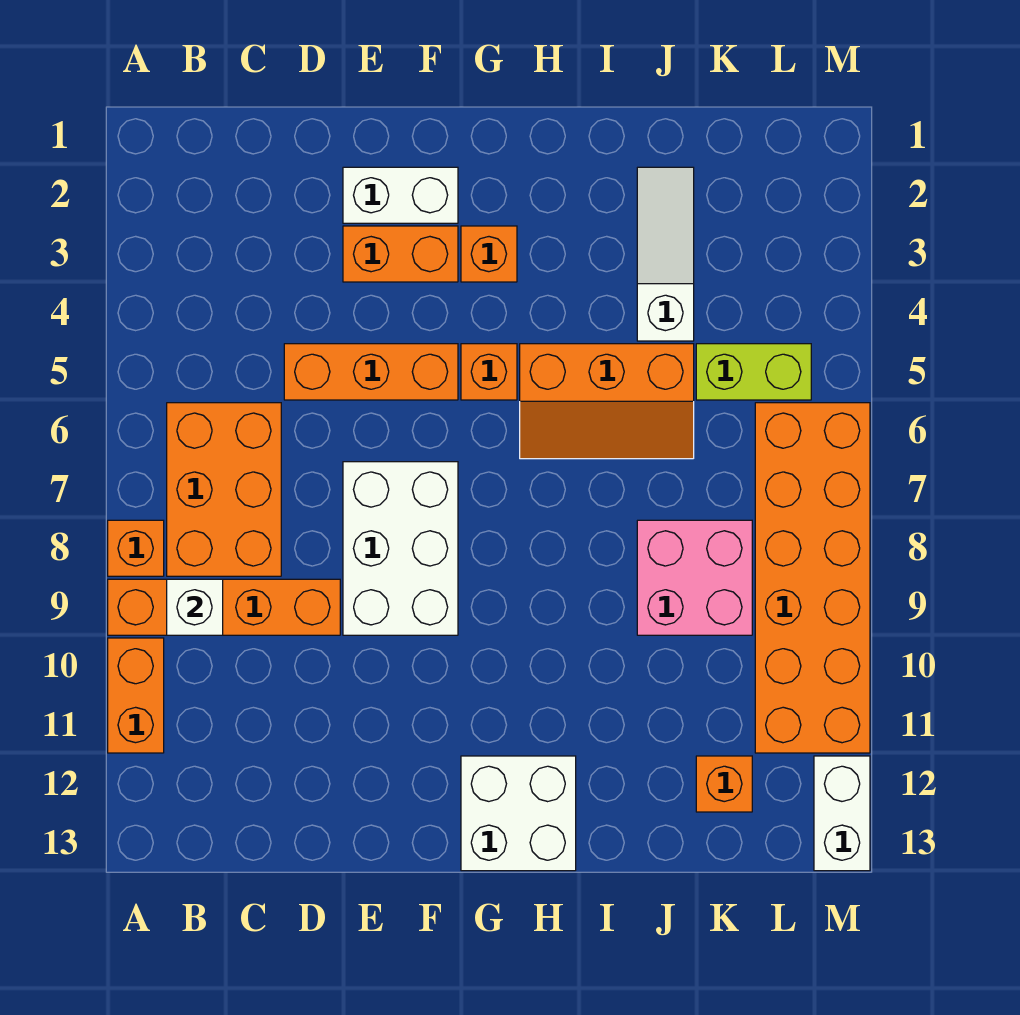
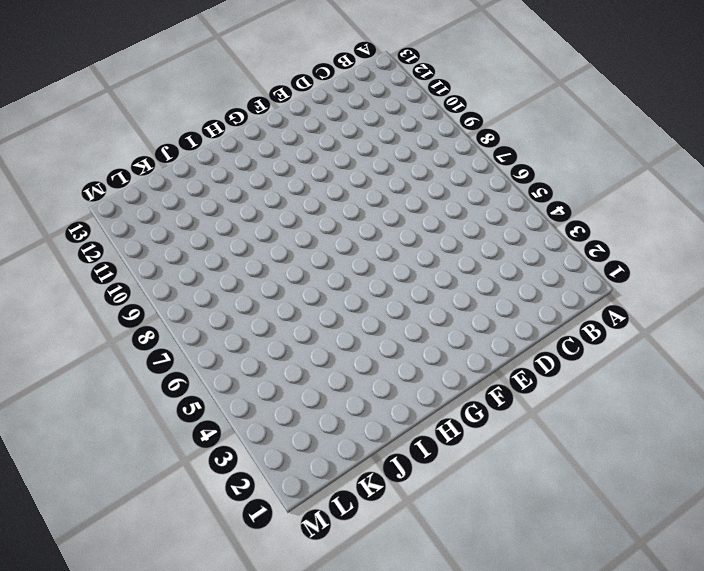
none -> orange 1x1 brick [108,520,164,576]
none -> orange 1x4 brick [108,579,340,635]
none -> orange 1x2 brick [108,638,164,753]

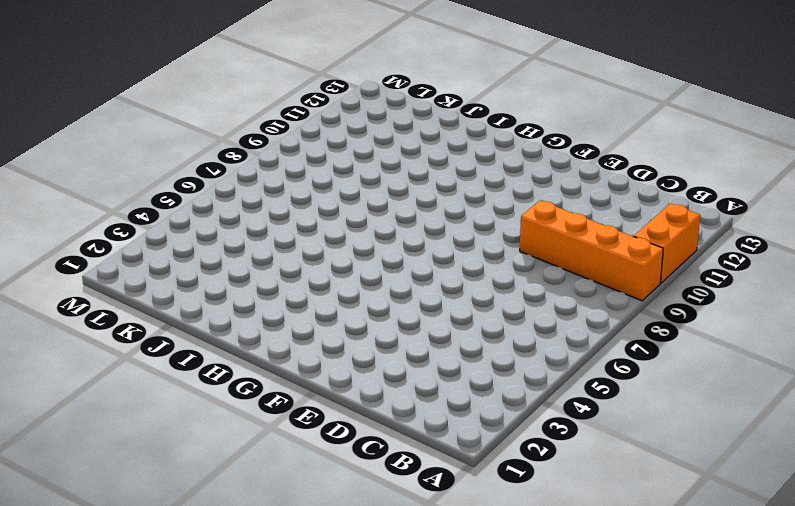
none -> orange 1x1 brick [108,520,164,576]
none -> orange 2x3 brick [167,403,281,576]
none -> orange 1x3 brick [284,344,458,400]

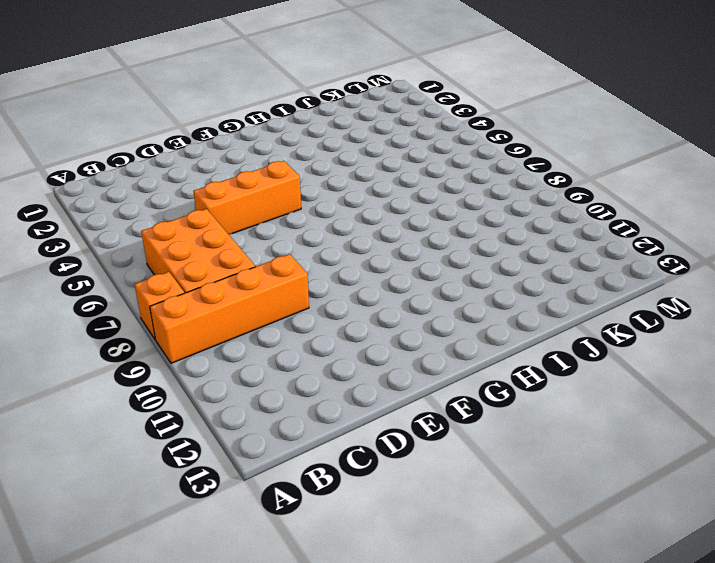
none -> orange 1x2 brick [108,638,164,753]
none -> white 1x2 brick [343,167,458,223]
none -> orange 1x2 brick [343,226,458,282]

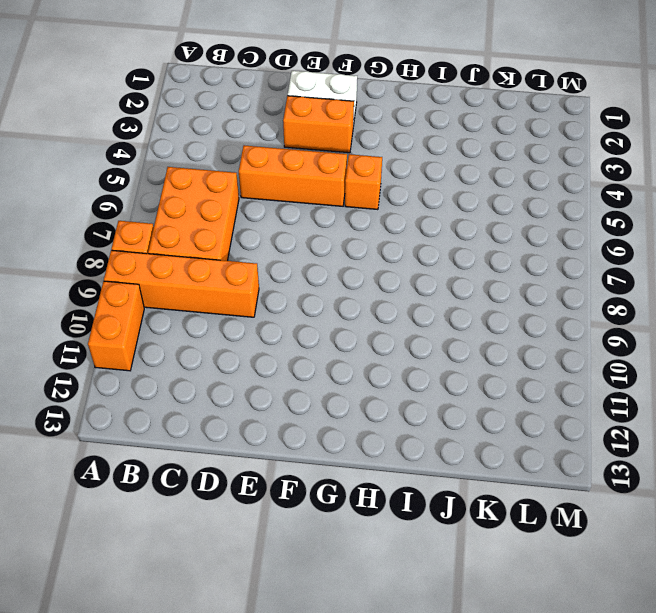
none -> white 2x3 brick [343,462,458,635]
none -> orange 1x1 brick [461,226,517,282]
none -> white 2x2 brick [461,756,576,871]

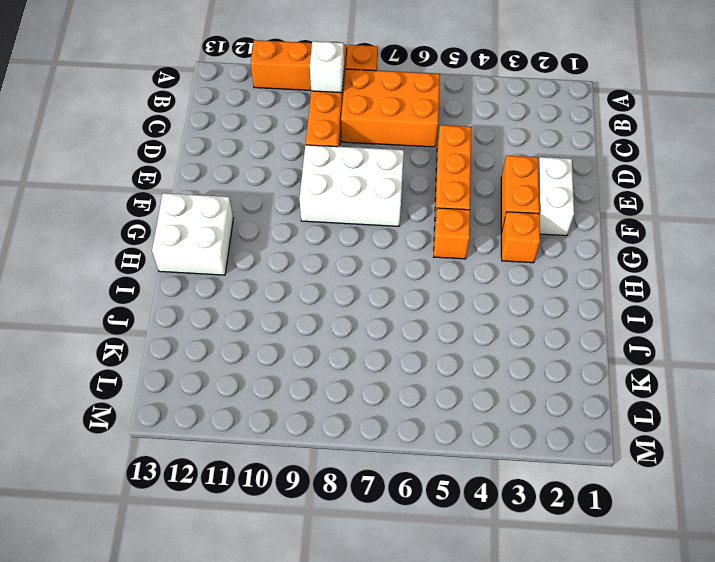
none -> orange 2x3 slope [520,344,694,459]
none -> white 1x3 slope [637,167,694,341]
none -> pink 2x2 brick [637,520,752,635]

